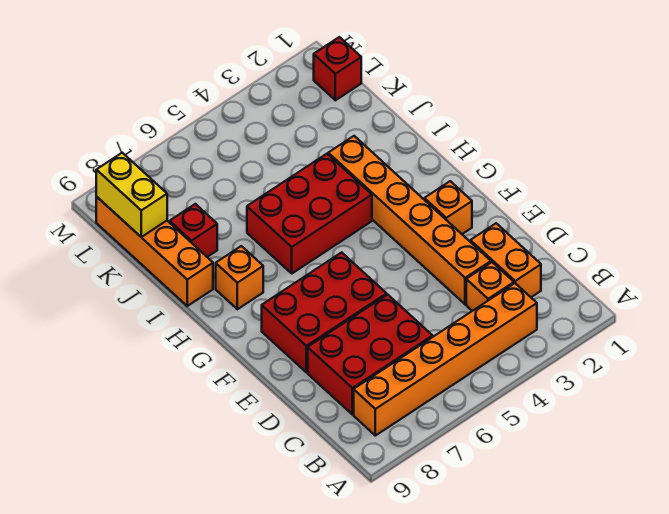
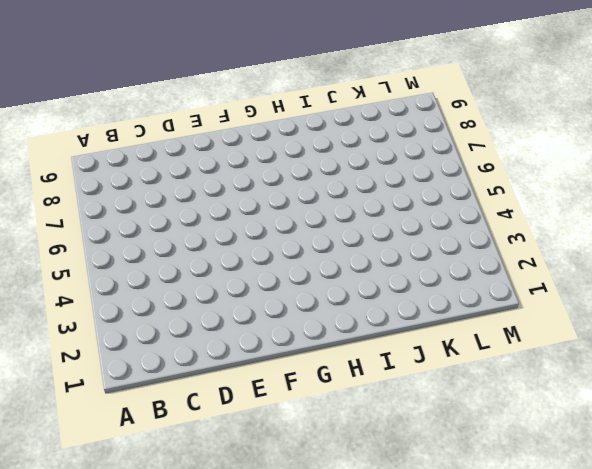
none -> orange 1x6 brick [354,283,537,436]
none -> orange 1x2 brick [470,223,541,297]
none -> orange 1x1 brick [466,262,514,311]

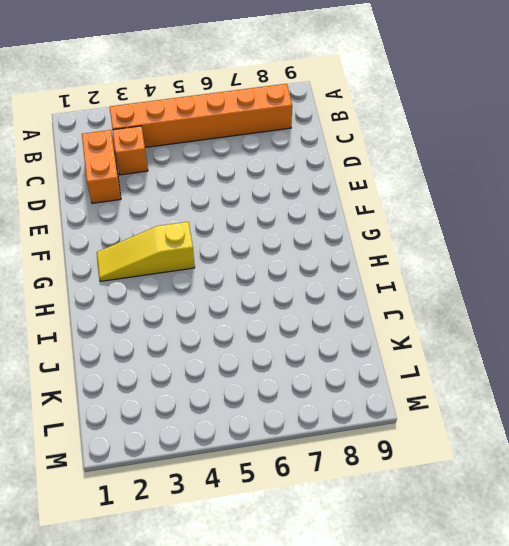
yellow 1x3 slope [97,222,195,281] -> orange 1x6 brick [328,136,491,304]
none -> red 2x3 brick [308,295,433,414]
none -> red 2x3 brick [262,252,387,372]
none -> orange 1x1 brick [424,181,472,234]

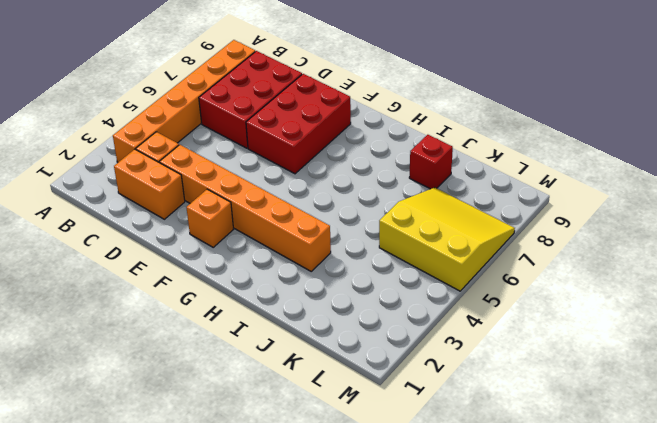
yellow 3x3 slope [379,187,515,291] -> none
none -> red 2x3 brick [247,154,372,273]
none -> orange 1x1 brick [216,246,263,309]
none -> orange 1x4 brick [96,196,213,306]

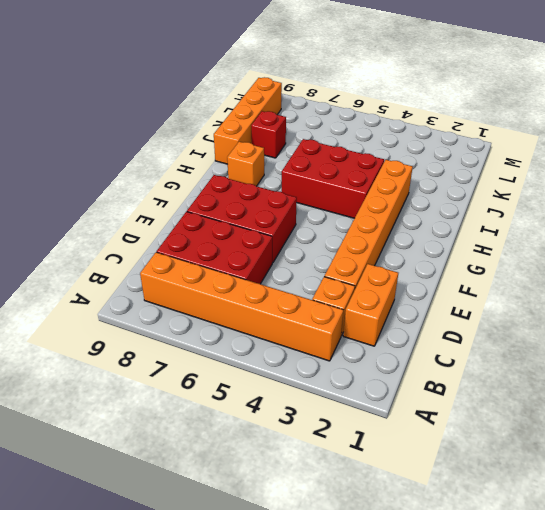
none -> orange 1x1 brick [424,181,472,234]
none -> red 1x1 brick [314,37,361,100]
none -> yellow 1x2 brick [96,153,167,237]

